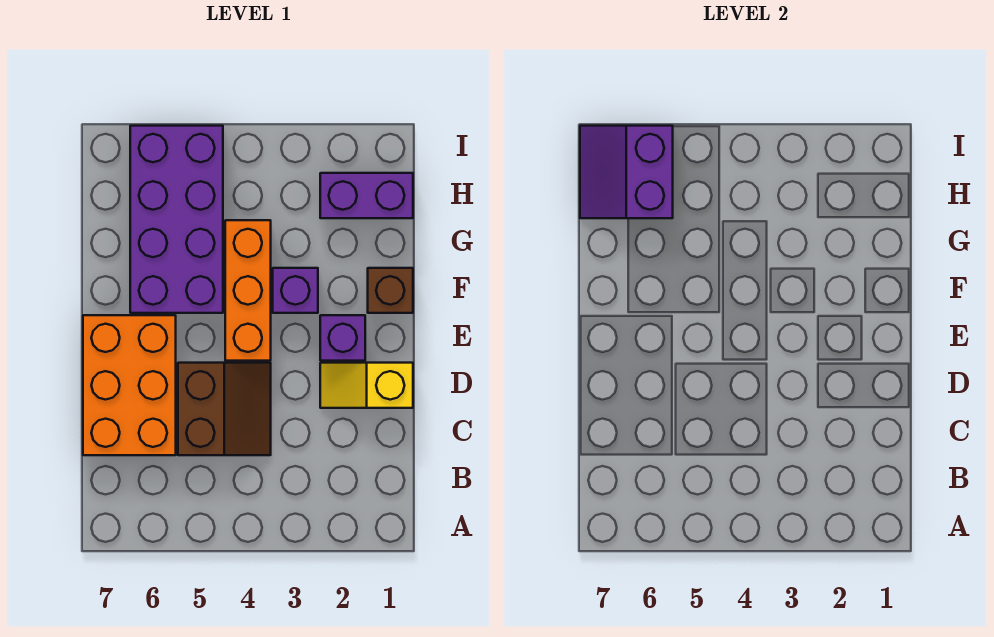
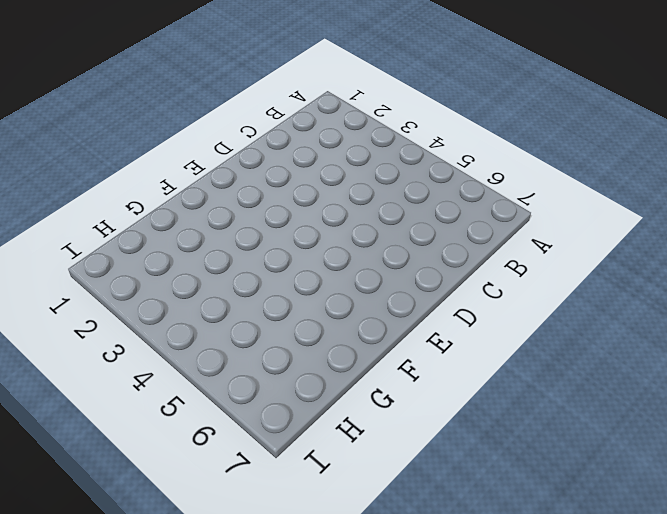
none -> brown 2x2 slope [178,363,271,455]
none -> orange 2x3 brick [83,315,176,455]

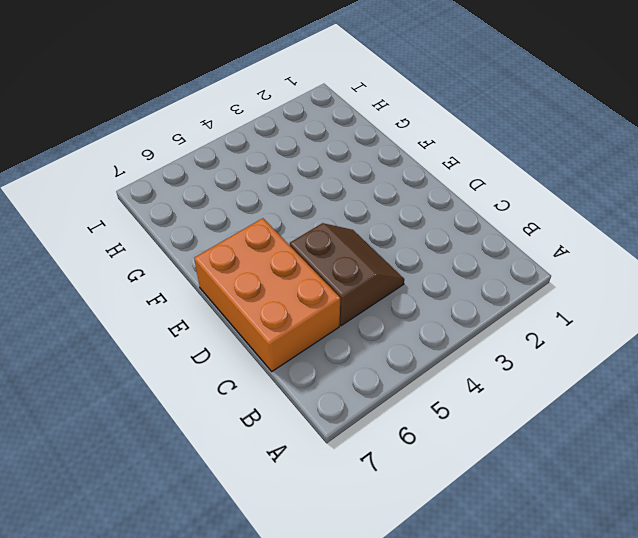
none -> yellow 1x2 slope [320,363,413,408]
none -> purple 1x1 brick [320,315,365,361]

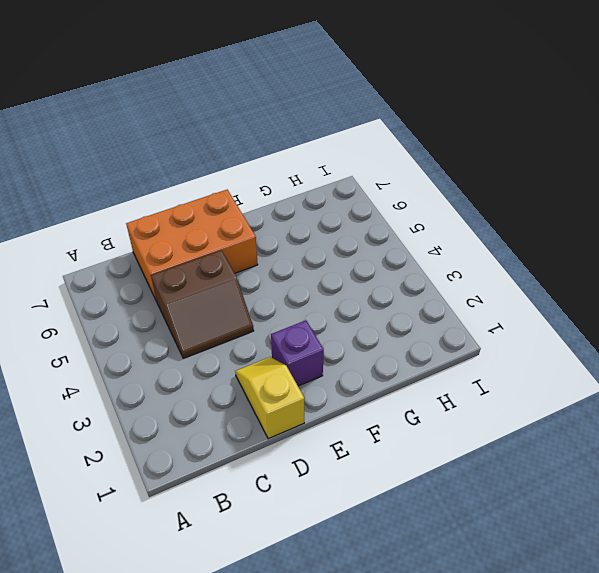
none -> orange 1x3 brick [225,220,271,361]
none -> brown 1x1 brick [368,268,413,313]

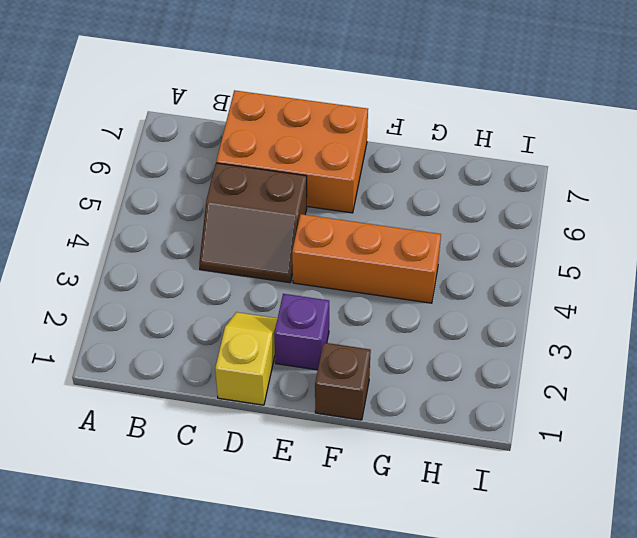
none -> purple 1x1 brick [273,268,318,313]
none -> purple 2x4 brick [130,126,223,313]

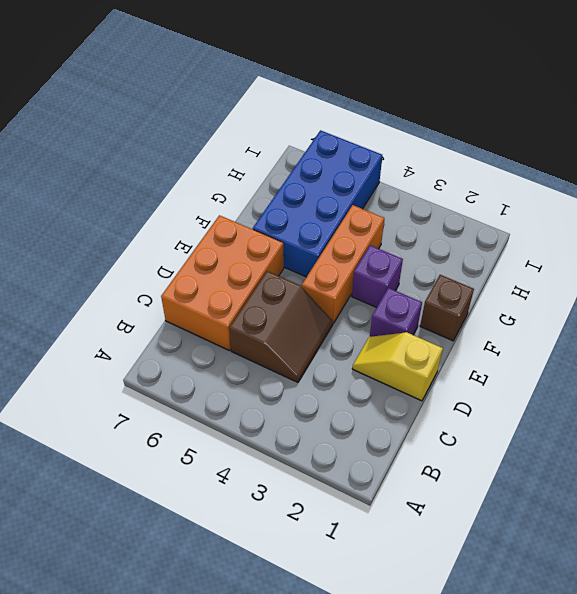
blue 2x4 brick [253,130,382,277] -> purple 2x4 brick [130,126,223,313]
none -> purple 1x2 brick [320,173,413,218]
none -> purple 2x2 slope [580,126,673,218]

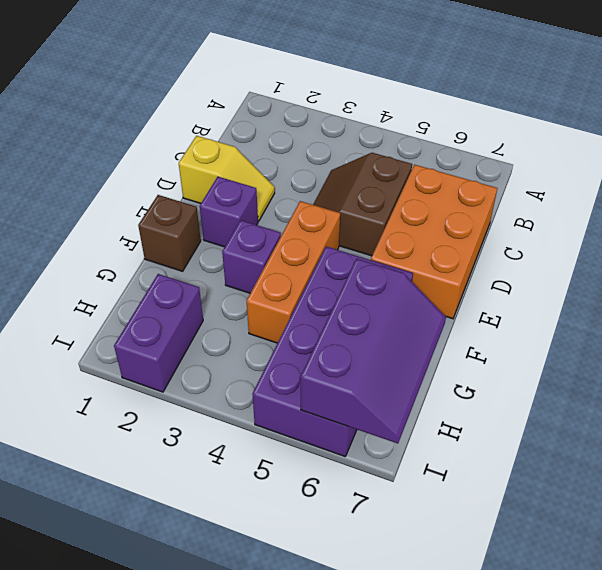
purple 2x3 slope [301,259,446,444] -> purple 2x2 slope [580,126,673,218]
purple 1x2 brick [114,274,203,392] -> purple 1x2 brick turned to [320,173,413,218]

